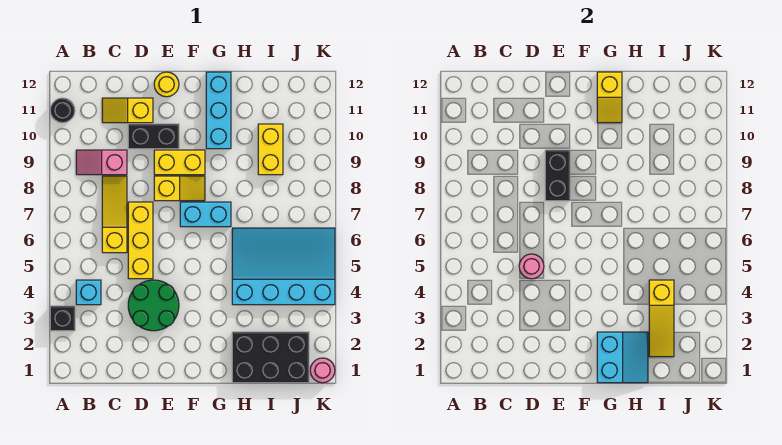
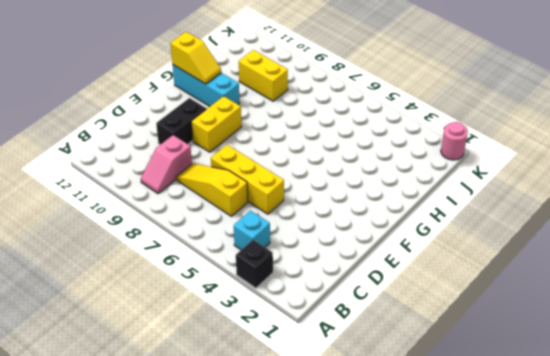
none -> black 1x1 round brick [50,98,75,123]
none -> yellow 1x2 slope [102,98,153,123]
none -> green 2x2 round brick [128,280,179,331]

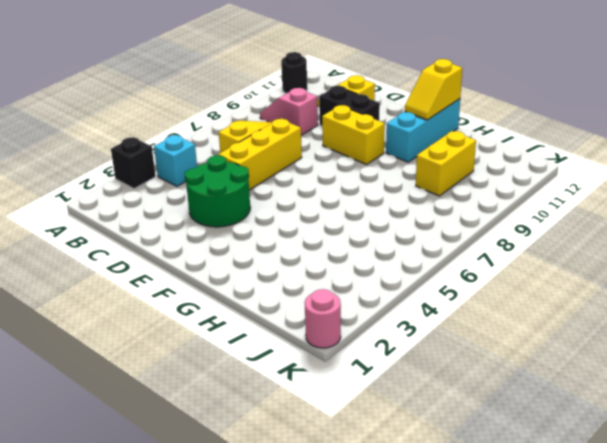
none -> yellow 1x2 slope [154,176,205,201]
none -> yellow 1x1 round brick [154,72,179,97]
none -> cyan 1x2 brick [180,202,231,227]

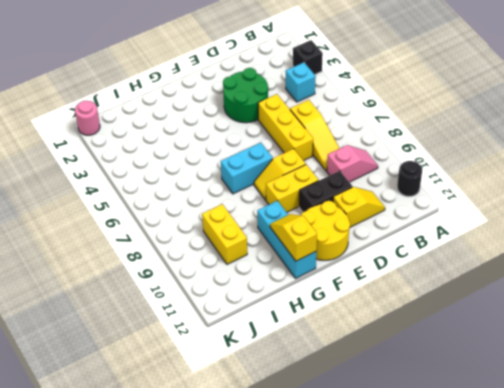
yellow 2x2 round brick [301,201,350,260] -> yellow 1x1 round brick [154,72,179,97]
none -> black 2x3 brick [232,332,309,383]
none -> cyan 3x4 slope [232,228,335,305]
none -> pink 1x1 round brick [519,254,544,279]

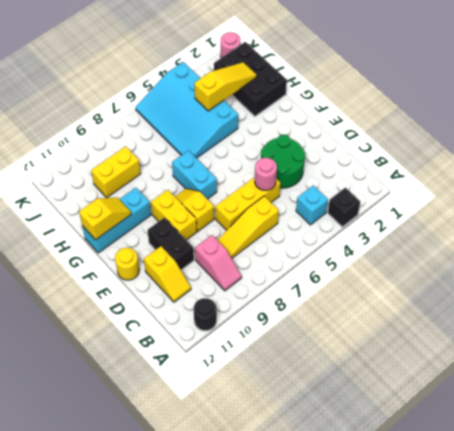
none -> black 1x2 brick [545,150,570,201]
none -> cyan 2x2 slope [597,332,648,383]

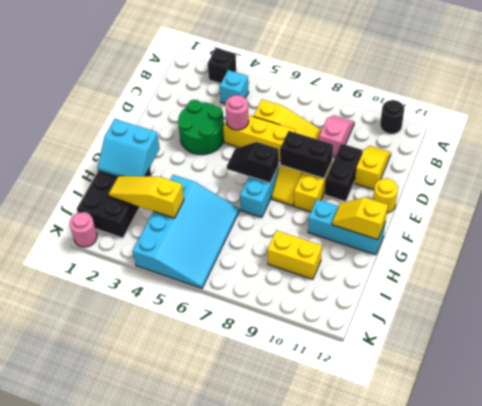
black 1x2 slope [227,142,279,183] -> none

